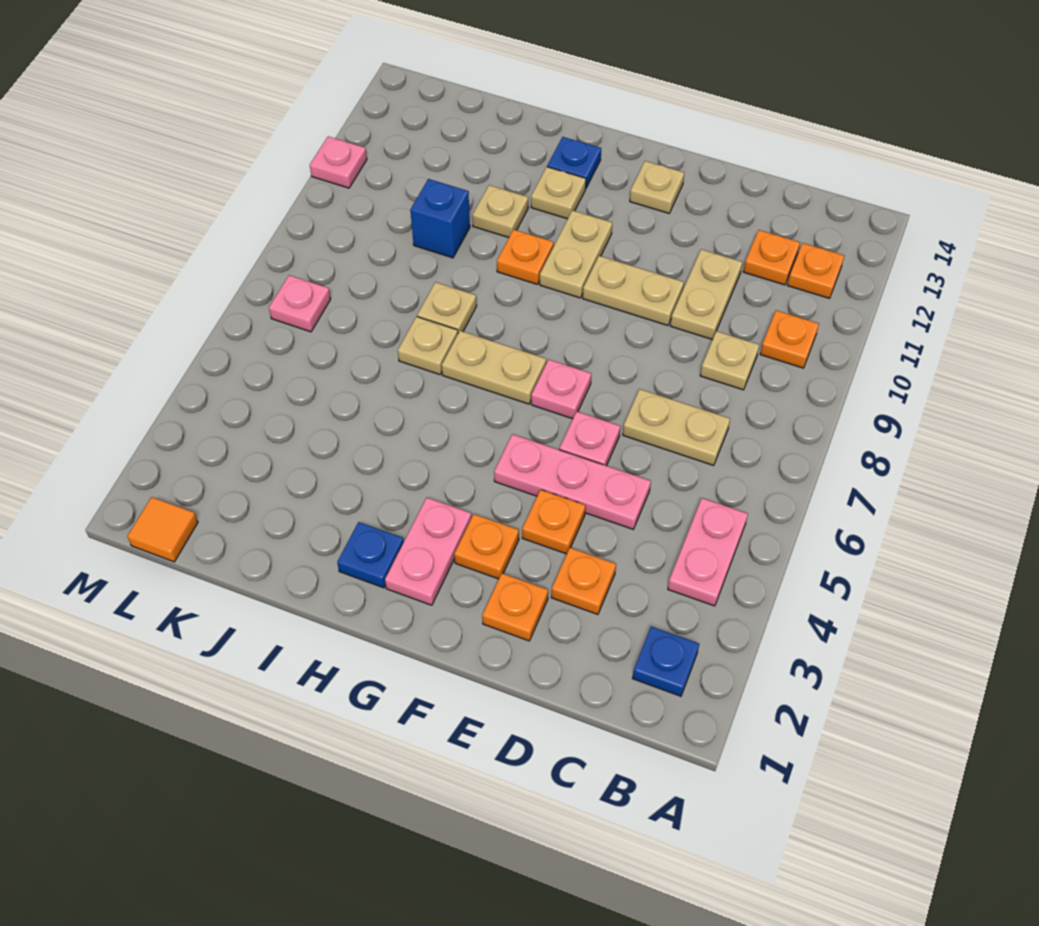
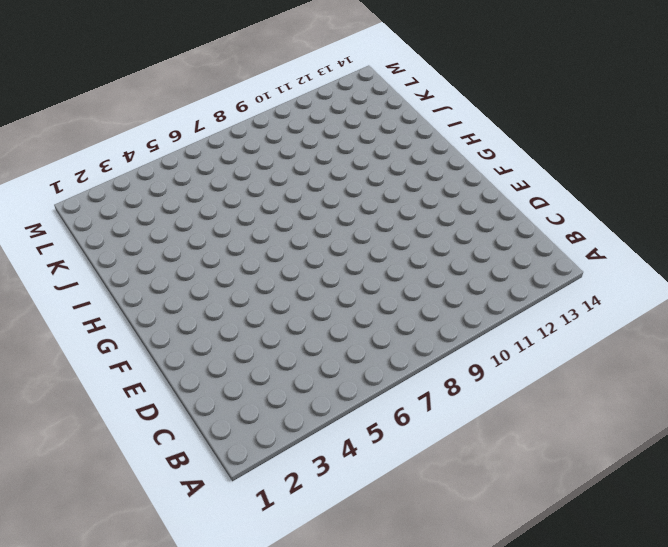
none -> blue 1x1 plate [632,627,699,696]
none -> pink 1x2 plate [668,498,748,606]
none -> orange 1x1 plate [760,310,819,368]
none -> orange 1x1 plate [787,243,844,298]

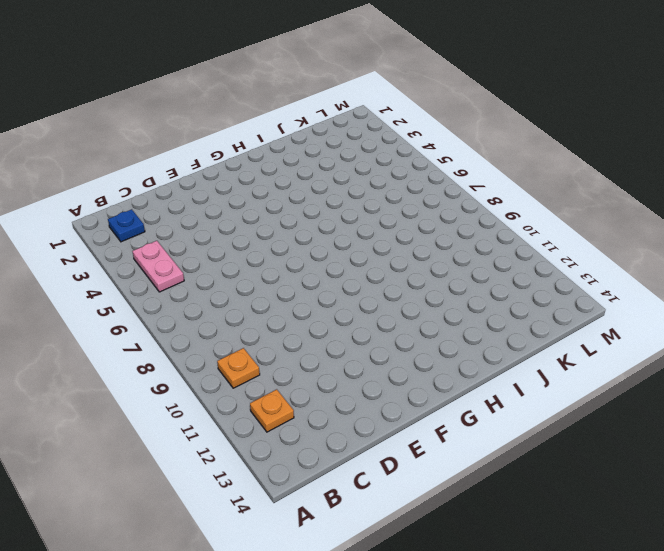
none -> tan 1x2 plate [623,389,730,465]
none -> tan 1x1 plate [700,331,759,390]
none -> orange 1x1 plate [743,230,800,285]
none -> orange 1x1 plate [551,548,616,614]

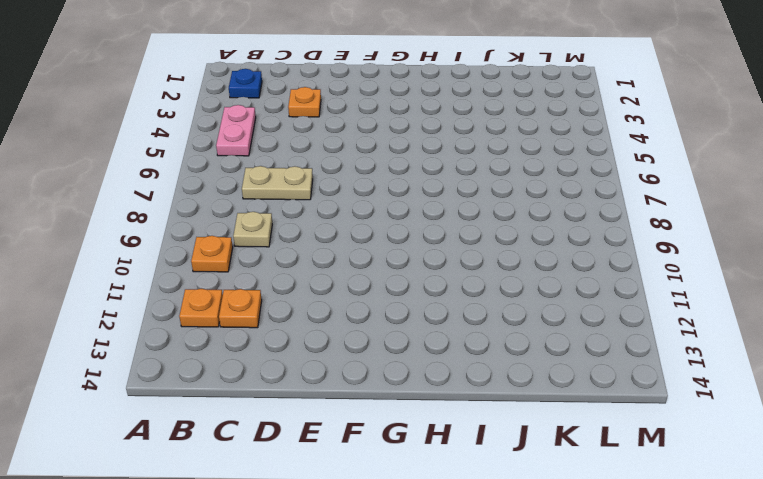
none -> pink 1x3 plate [494,434,651,529]
none -> tan 1x2 plate [670,249,743,340]
none -> orange 1x1 plate [482,573,548,641]
none -> orange 1x1 plate [522,490,586,554]

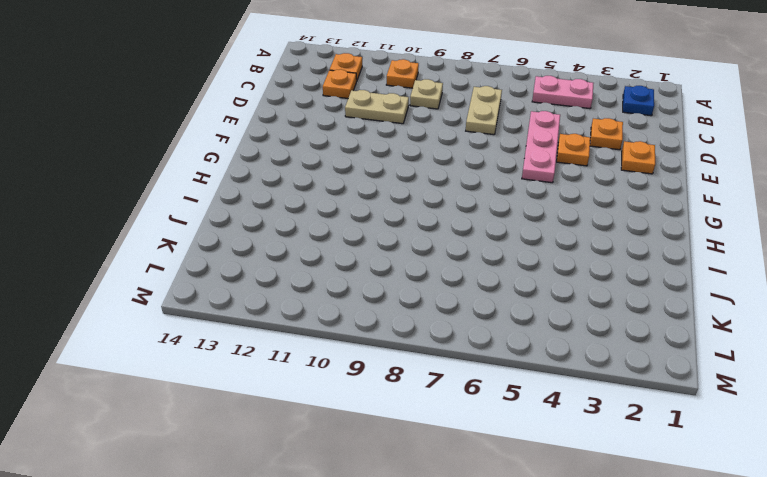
none -> pink 1x1 plate [559,412,620,466]
none -> tan 1x2 plate [583,256,684,326]
none -> orange 1x1 plate [454,514,519,579]
none -> pink 1x1 plate [531,360,591,419]

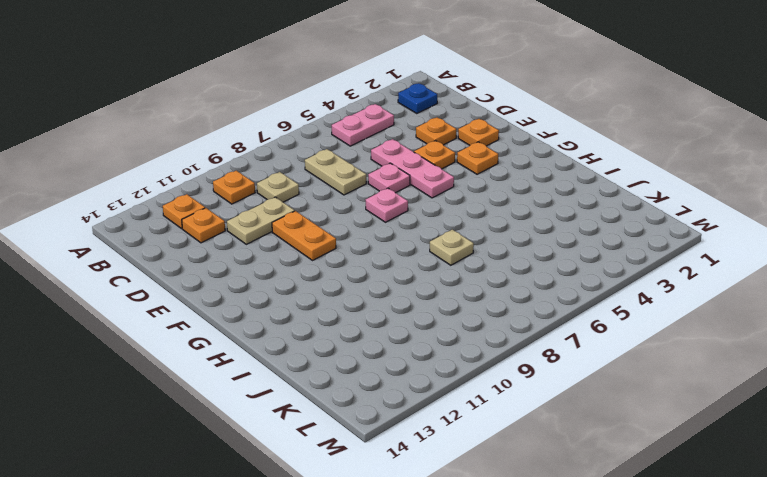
orange 1x2 plate [272,211,336,260] -> tan 1x2 plate [583,256,684,326]
none -> tan 1x1 plate [630,161,684,213]
none -> pink 1x2 plate [385,498,472,605]
none -> tan 1x2 plate [442,331,546,404]
none -> tan 1x2 plate [540,210,612,298]

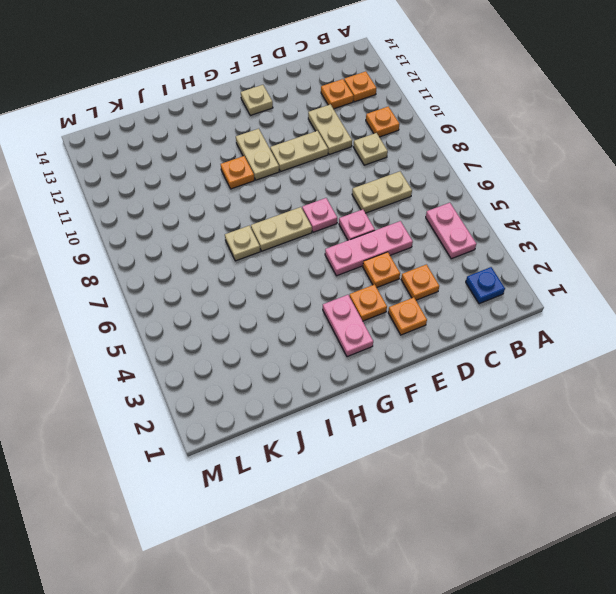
none -> blue 1x1 plate [337,522,404,588]
none -> tan 1x1 plate [531,167,586,219]
none -> blue 1x1 plate [547,137,601,189]
none -> tan 1x1 plate [417,282,477,333]

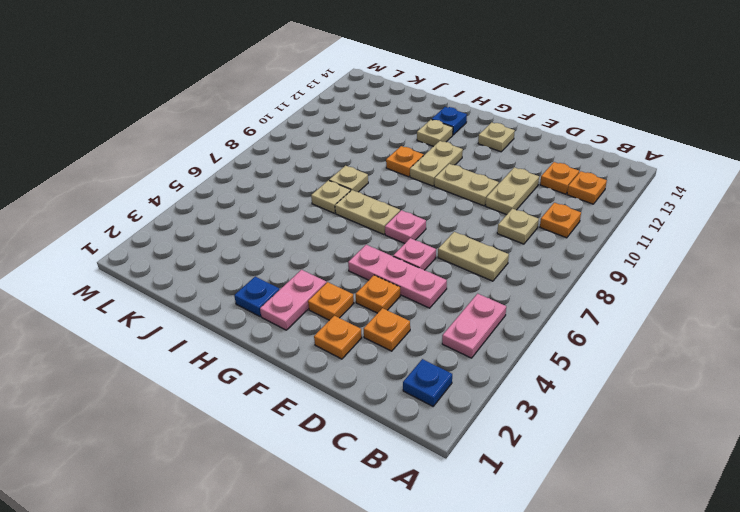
none -> tan 1x1 plate [472,185,528,238]
none -> blue 1x1 brick [410,179,470,258]
none -> orange 1x1 tile [127,497,198,562]
none -> pink 1x1 plate [269,275,331,332]

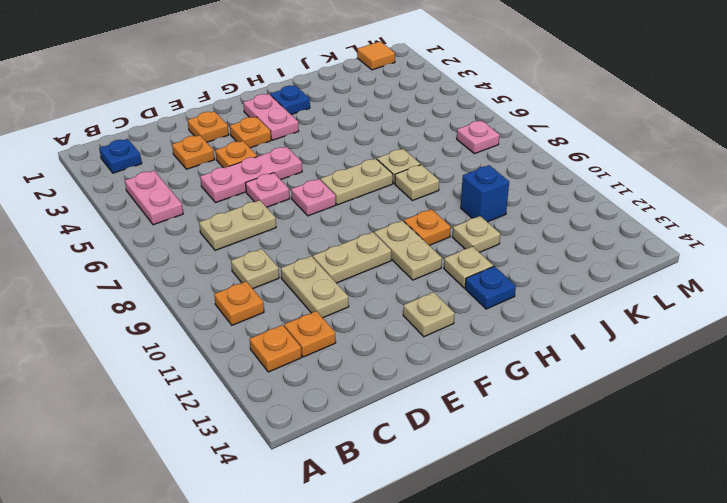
none -> pink 1x1 plate [310,136,367,188]

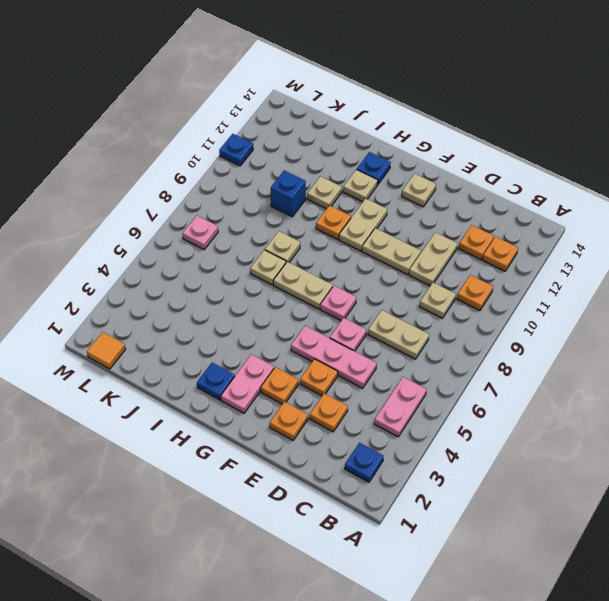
blue 1x1 plate [219,134,253,166] -> pink 1x1 plate [310,136,367,188]

